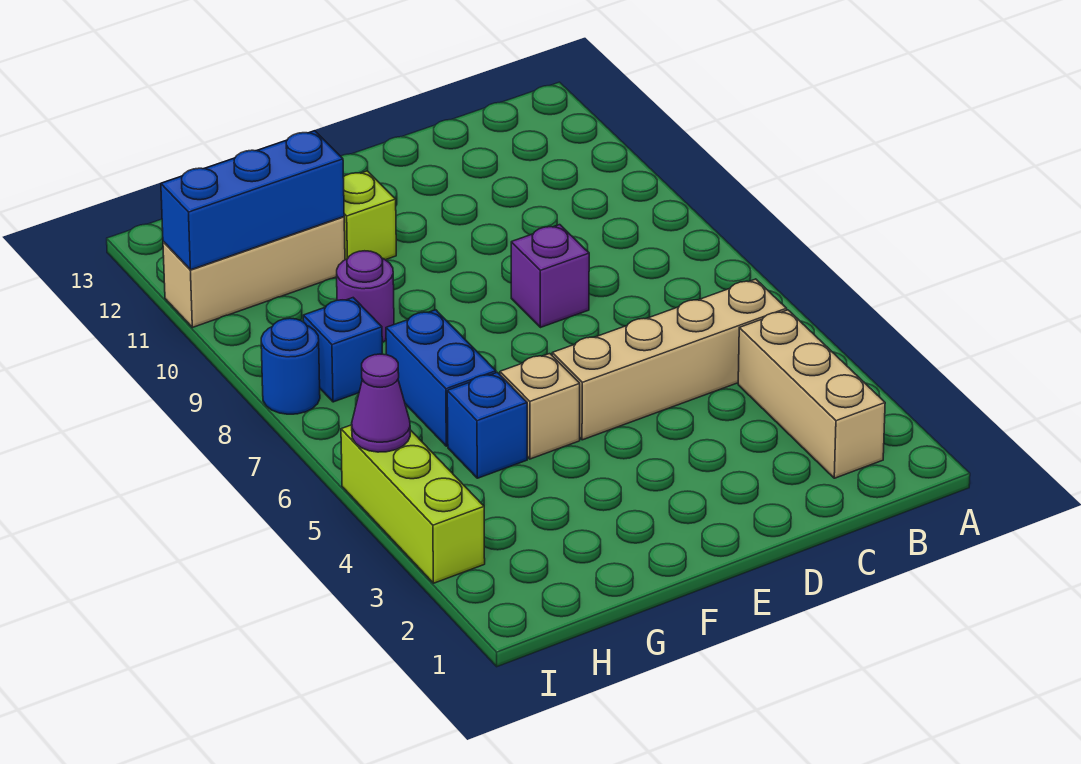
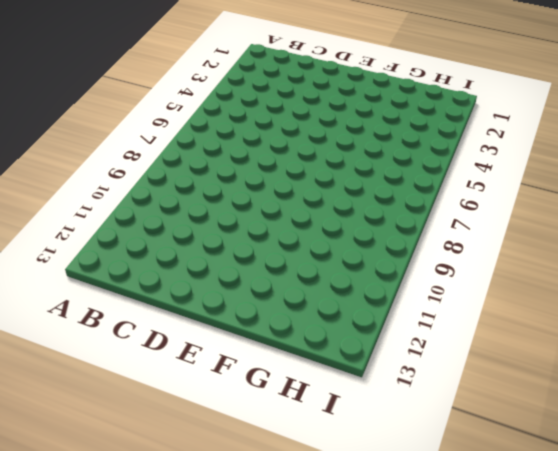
none -> tan 1x3 brick [738,310,885,478]
none -> tan 1x4 brick [552,279,787,440]
none -> purple 1x1 brick [511,225,589,328]

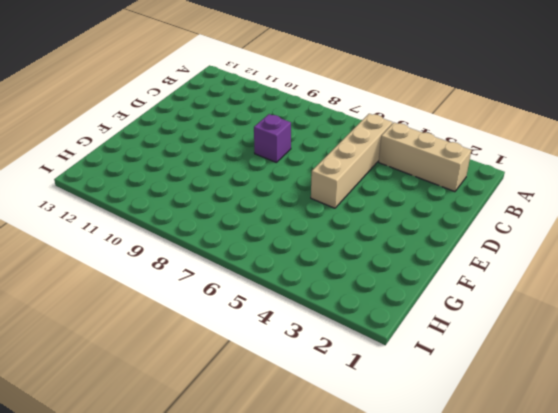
none -> tan 1x1 brick [500,354,580,459]
none -> lime 1x1 brick [343,171,396,260]
none -> blue 1x1 brick [447,372,527,478]

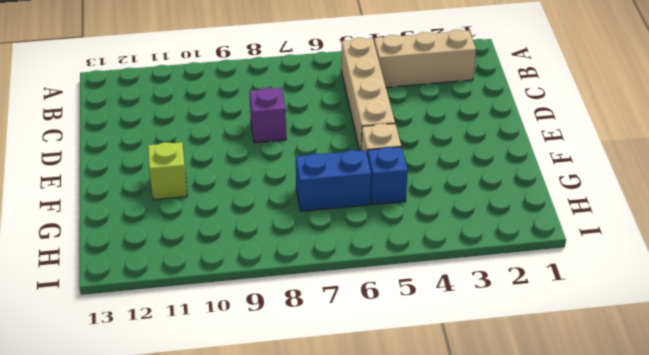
none -> purple 1x1 round brick [337,251,394,342]
none -> tan 1x3 brick [163,217,345,327]
none -> blue 1x1 brick [303,298,382,402]

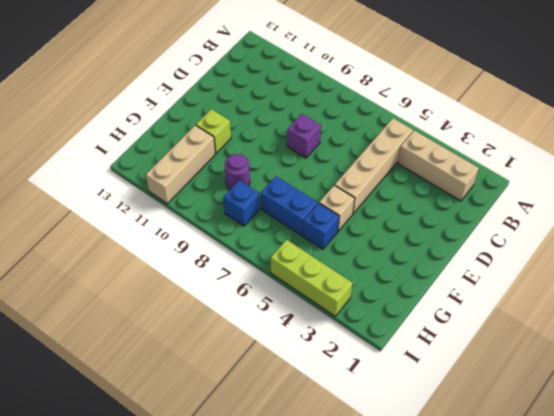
none -> blue 1x1 round brick [261,318,320,414]
none -> blue 1x3 brick [161,131,344,270]
none -> purple 1x1 cone [352,354,410,452]

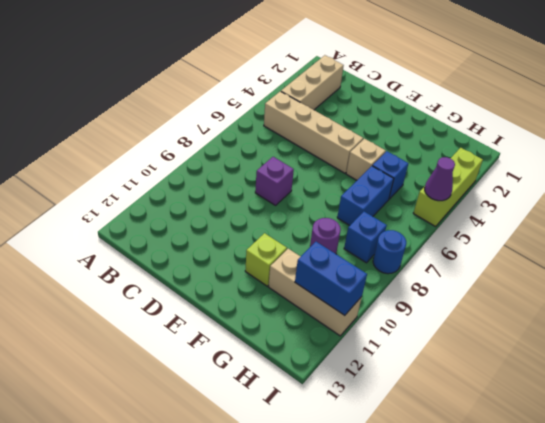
blue 1x2 brick [295,242,367,315] -> blue 1x3 brick [161,131,344,270]

